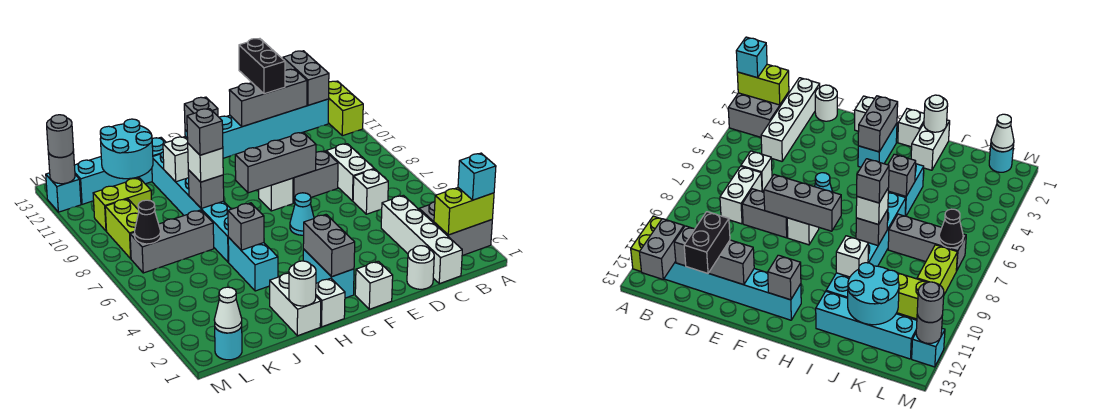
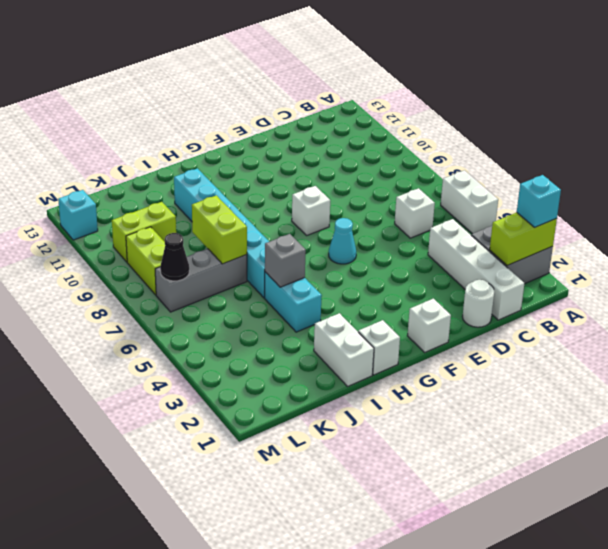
white 1x2 brick [441,170,498,234] -> white 1x2 brick moved to [326,144,374,201]
lime 1x2 brick [192,195,247,264] -> lime 1x2 brick moved to [328,81,363,136]
none -> cyan 1x6 brick [185,99,329,158]
none -> grey 1x2 brick [293,151,338,203]
none -> cyan 1x2 brick [303,249,354,298]
none -> cyan 1x4 brick [74,138,166,204]

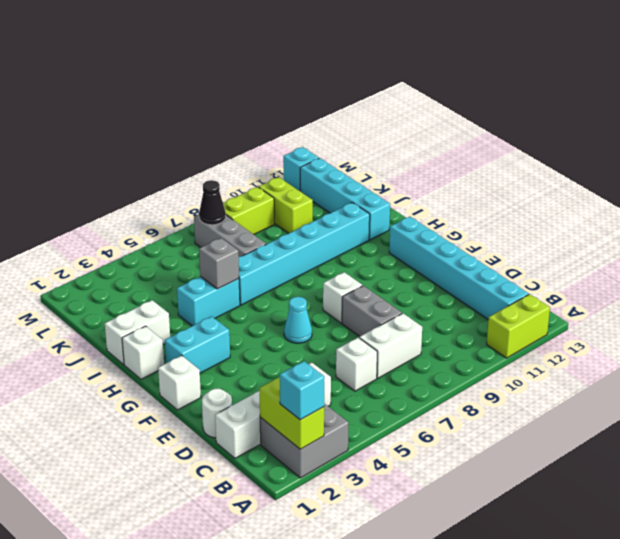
none -> cyan 1x1 round brick [215,326,242,360]
none -> grey 1x2 brick [283,51,329,105]
none -> grey 1x3 brick [229,69,307,127]
none -> grey 1x3 brick [235,132,316,193]

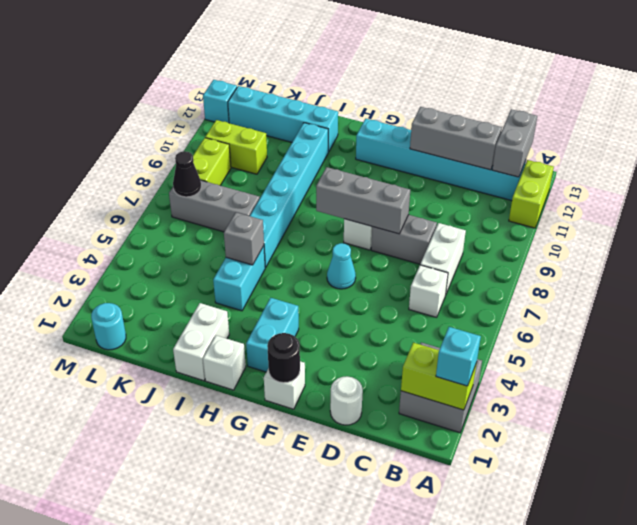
black 1x1 round brick [267,333,300,383] -> none
none -> white 1x4 brick [381,195,462,284]
none -> grey 1x2 brick [303,215,355,277]
none -> grey 1x1 brick [184,97,218,131]
none -> white 1x1 round brick [289,261,316,306]

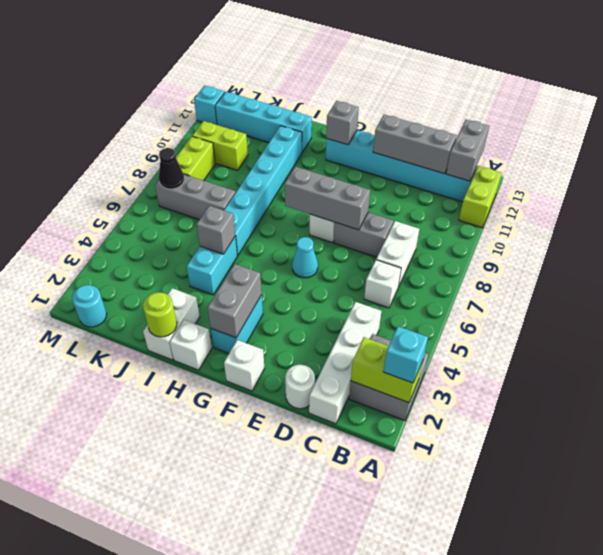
lime 1x1 round brick [143,292,177,337] -> white 1x1 round brick [289,261,316,306]
none -> grey 1x1 brick [188,170,224,208]
none -> white 1x1 brick [163,137,189,182]
none -> cyan 2x2 round brick [100,119,153,179]
none -> white 1x1 cone [214,287,242,333]

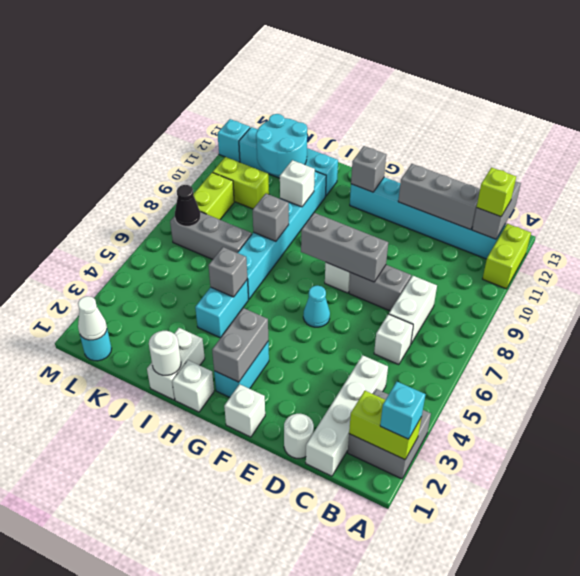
lime 1x1 brick [477,168,516,217] -> none
none -> grey 1x1 round brick [48,149,75,184]
none -> black 1x2 brick [239,39,285,94]
none -> white 1x1 brick [188,144,223,182]
none -> grey 1x1 round brick [47,115,73,157]

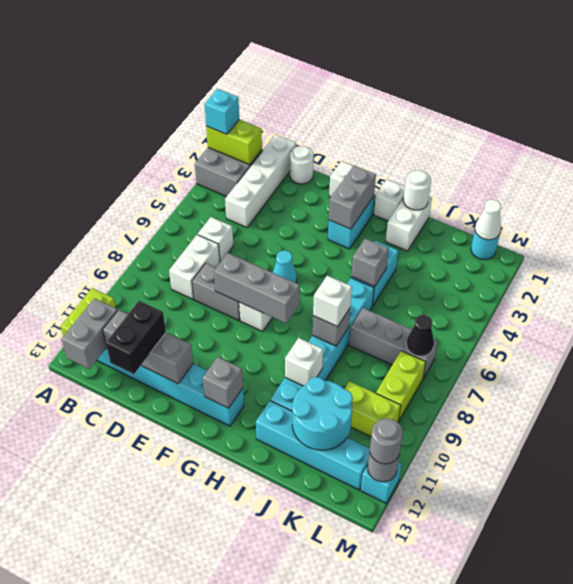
none -> grey 1x1 brick [187,109,223,155]

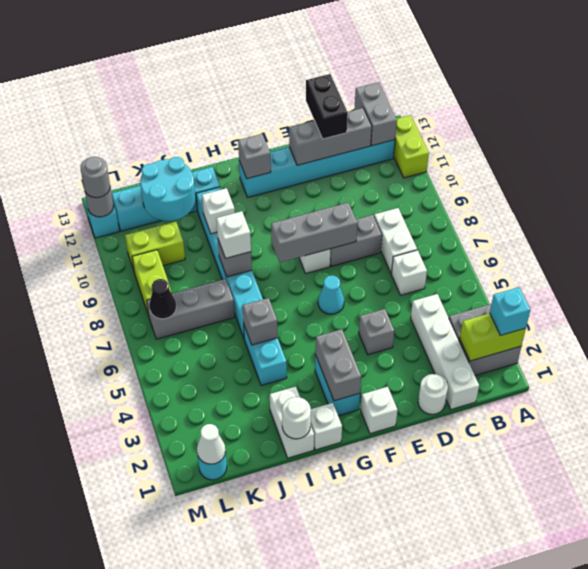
grey 1x1 brick [359,309,394,355] -> grey 1x1 brick moved to [187,109,223,155]

